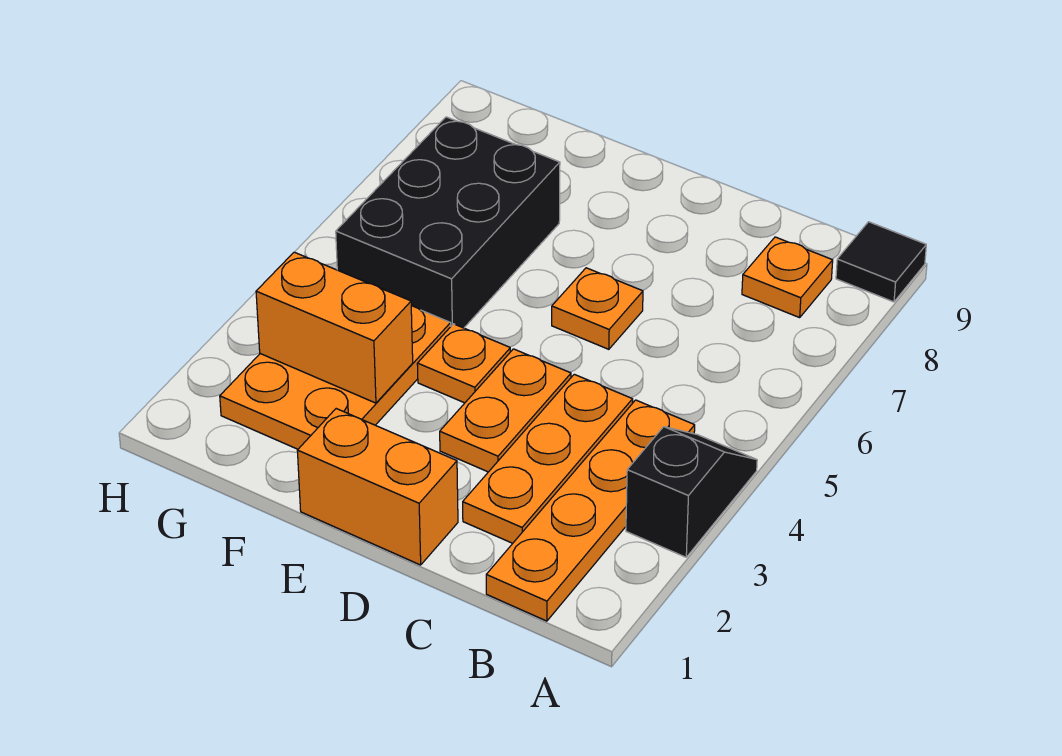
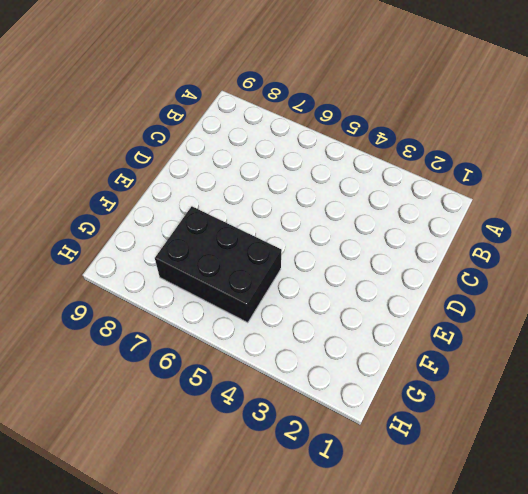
none -> black 1x2 slope [626,427,757,557]
none -> black 1x1 tile [836,222,926,302]
none -> orange 1x4 plate [486,400,695,621]

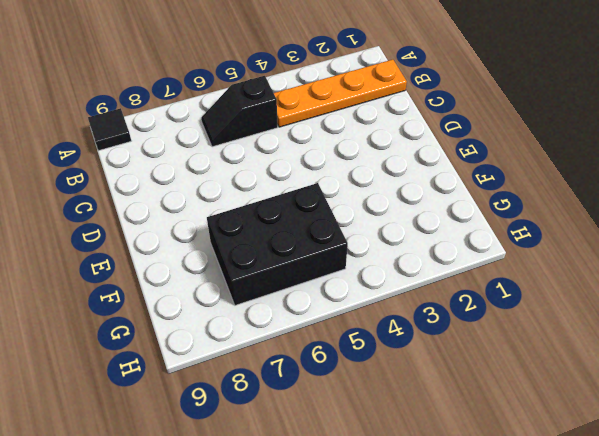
black 1x2 slope [201,76,278,147] -> black 1x2 slope moved to [626,427,757,557]
none -> orange 1x1 plate [742,237,833,318]
none -> orange 1x3 plate [463,374,633,543]
none -> orange 1x2 brick [297,409,458,565]

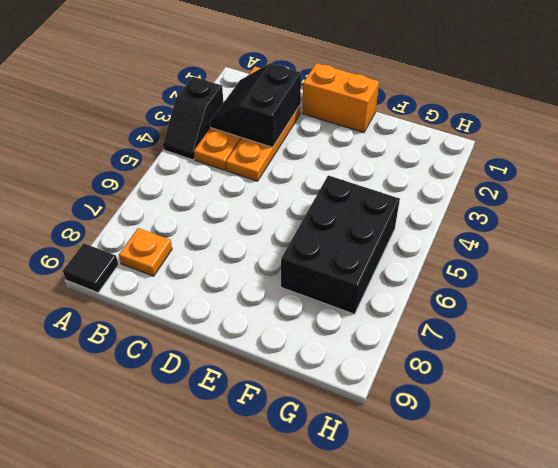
black 2x2 slope [210,63,301,147] -> none
none -> orange 1x2 plate [440,349,571,472]
none -> orange 1x1 plate [552,268,643,349]
none -> orange 1x1 plate [417,324,510,403]

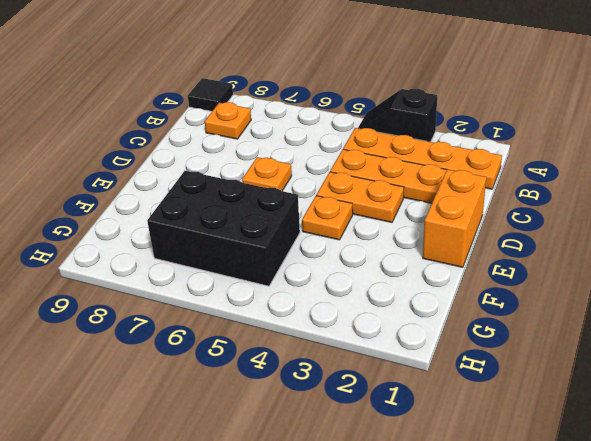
none -> orange 2x3 plate [220,306,451,449]
none -> orange 1x2 brick [256,252,413,403]

